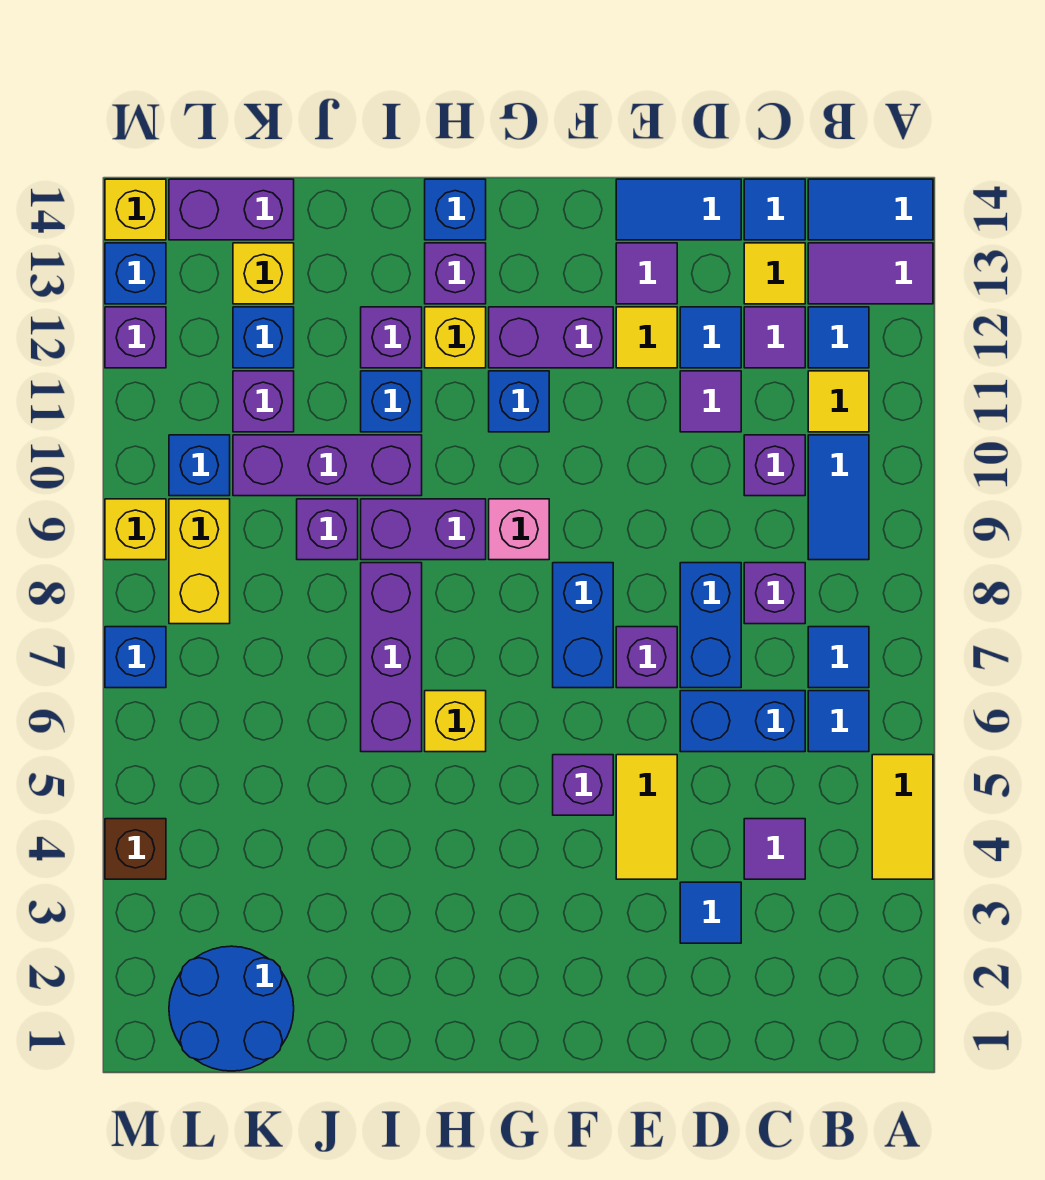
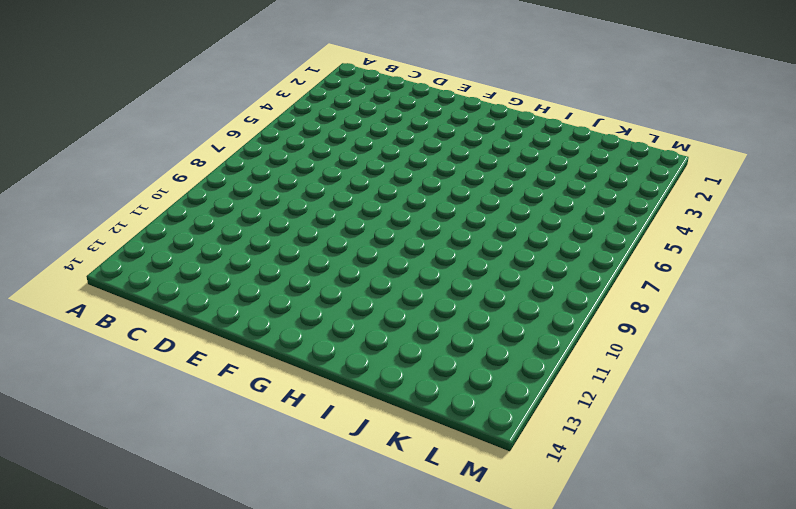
none -> yellow 1x2 tile [872,755,933,879]
none -> purple 1x2 tile [808,243,933,304]
none -> blue 1x2 tile [808,179,933,240]
none -> blue 1x1 tile [808,691,869,752]

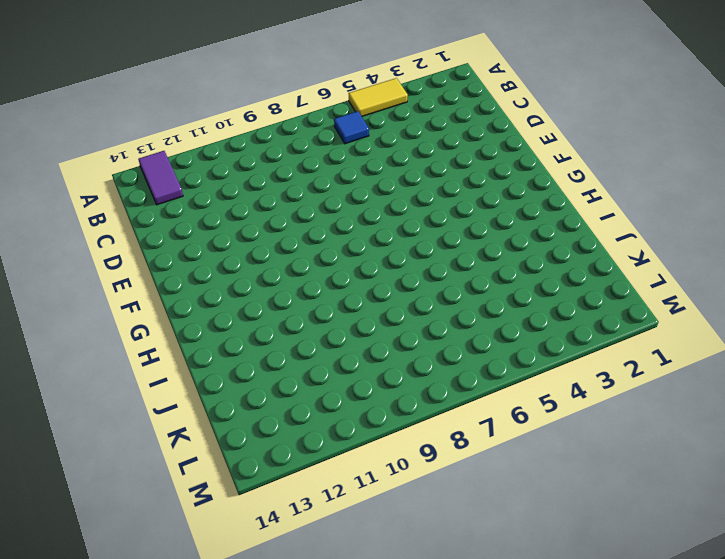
none -> blue 1x2 tile [808,179,933,240]
none -> blue 1x1 tile [808,627,869,688]
none -> blue 1x2 tile [808,435,869,560]
none -> yellow 1x1 tile [808,371,869,432]

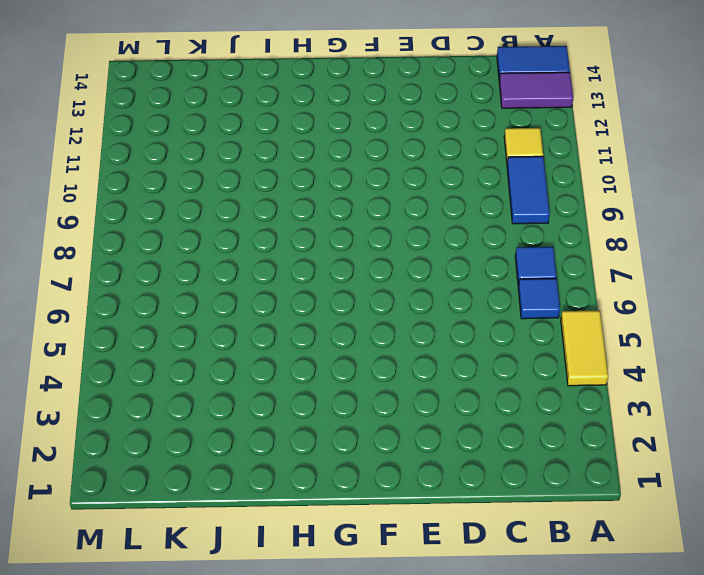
none -> blue 1x1 tile [808,307,869,368]
none -> purple 1x1 tile [744,819,805,879]
none -> blue 1x2 brick [680,691,805,752]
none -> purple 1x1 brick [744,563,805,624]

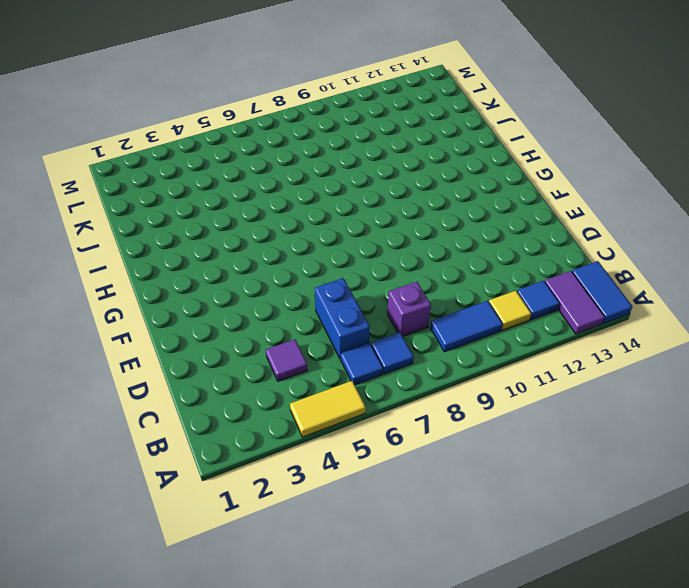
none -> purple 1x1 brick [744,435,805,496]
none -> purple 1x1 tile [744,307,805,368]
none -> yellow 1x1 tile [744,243,805,304]
none -> blue 1x1 tile [744,179,805,240]

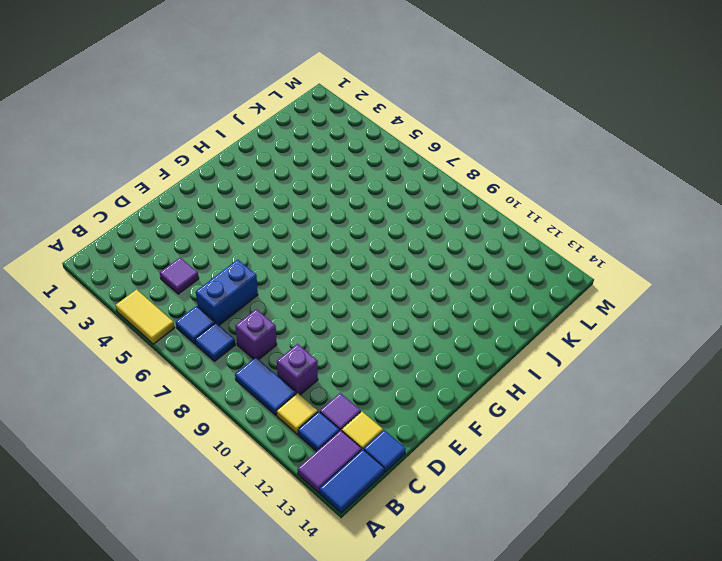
none -> blue 1x1 tile [680,882,741,943]
none -> blue 1x2 brick [680,563,741,688]
none -> purple 1x1 tile [680,371,741,432]
none -> blue 1x1 tile [680,307,741,368]

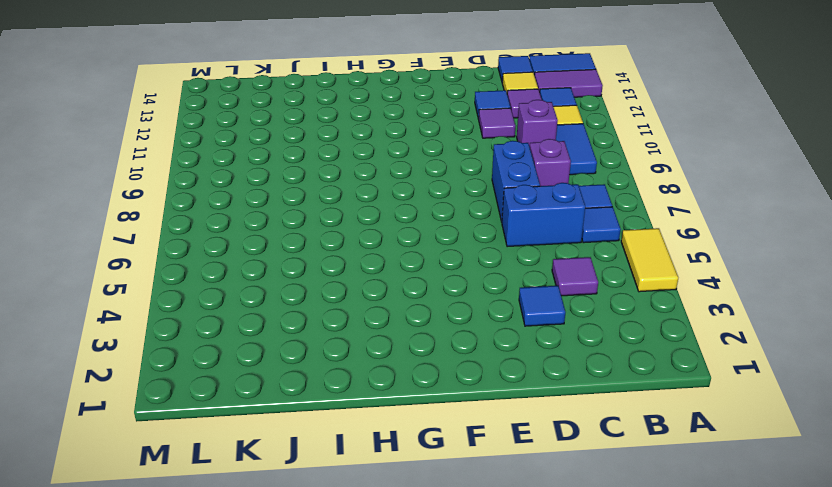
none -> blue 1x2 tile [616,179,741,240]
none -> yellow 1x2 tile [616,755,677,879]
none -> purple 1x1 brick [616,627,677,688]
none -> yellow 1x1 tile [616,307,677,368]

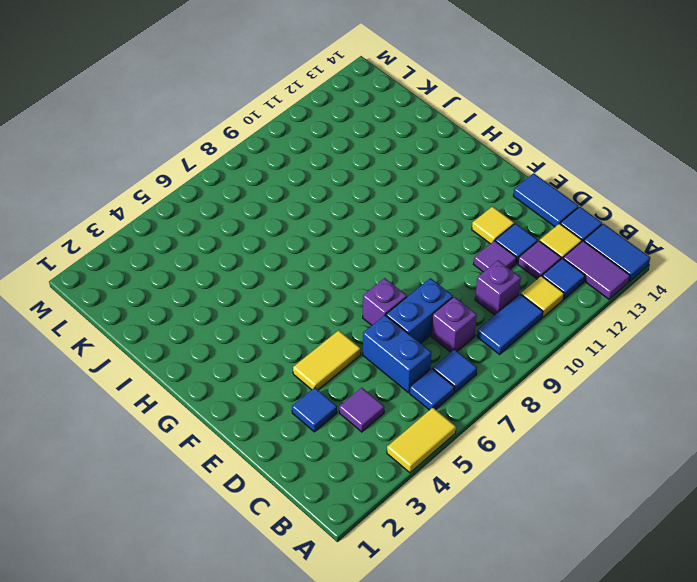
none -> purple 1x1 tile [616,243,677,304]
none -> purple 1x1 brick [553,755,613,815]
none -> blue 1x2 brick [553,563,613,688]
none -> purple 1x2 brick [489,307,613,368]

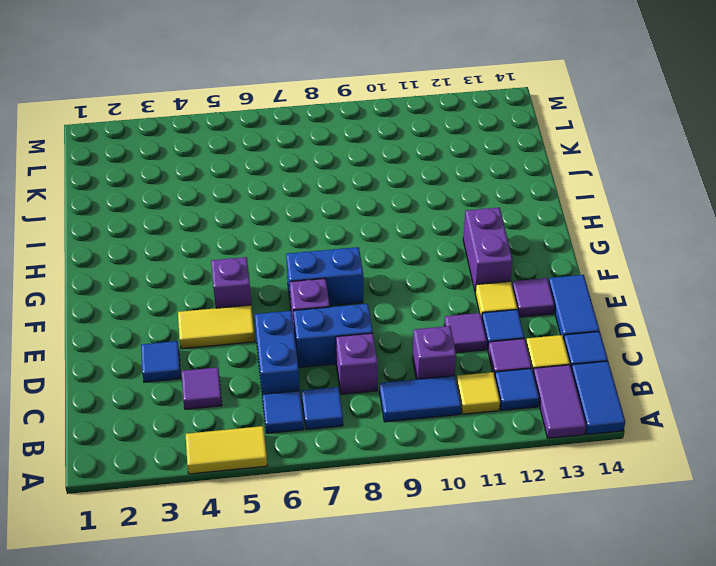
none -> pink 1x1 brick [489,499,549,560]
none -> blue 1x1 brick [489,371,549,432]
none -> yellow 1x1 brick [425,691,486,752]
none -> purple 1x2 brick [361,499,486,560]

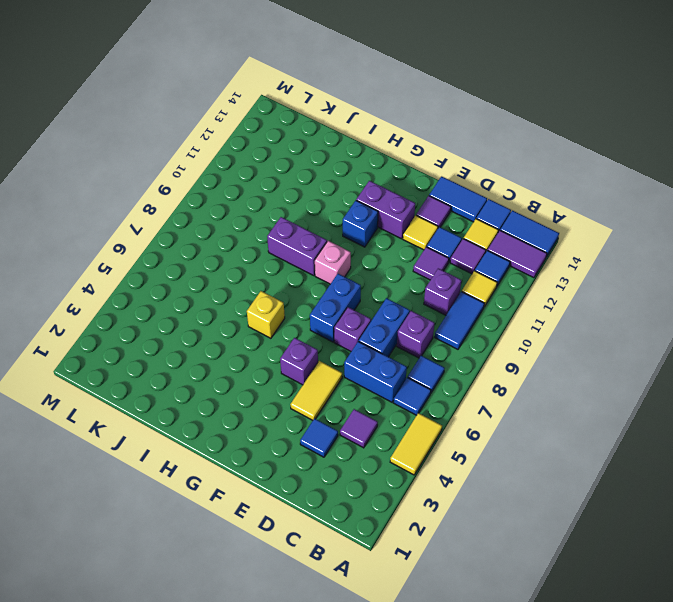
none -> yellow 1x1 brick [425,307,486,368]
none -> purple 1x1 brick [425,243,486,304]
none -> blue 1x1 brick [425,179,486,240]
none -> purple 1x3 brick [361,563,422,752]

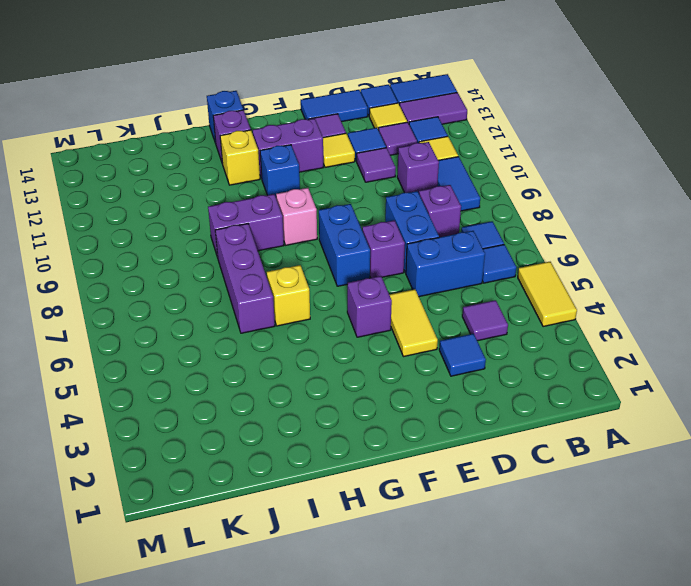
none -> purple 1x3 brick [233,435,422,496]
none -> blue 1x1 brick [361,371,422,432]
none -> purple 1x1 brick [361,307,422,368]
none -> purple 1x1 brick [297,499,358,560]

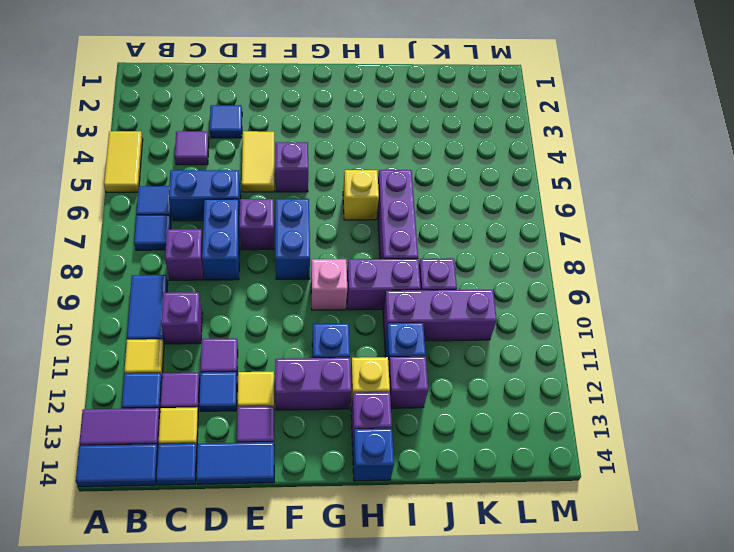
none -> blue 2x2 round brick [169,946,294,1071]
none -> purple 1x1 brick [233,371,294,432]
none -> blue 1x1 brick [233,307,294,368]
none -> yellow 1x1 brick [233,243,294,304]

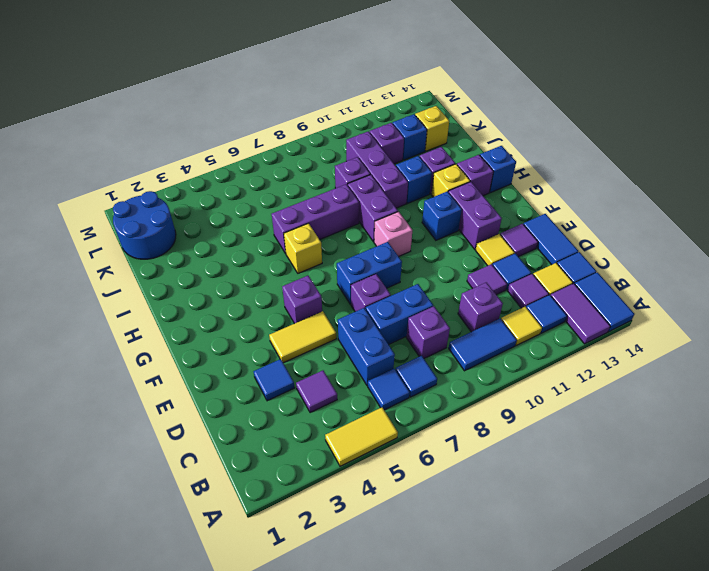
none -> purple 1x2 brick [169,179,294,240]
none -> yellow 1x2 brick [169,499,230,624]
none -> blue 1x1 brick [169,435,230,496]
none -> brown 1x1 brick [105,819,166,879]

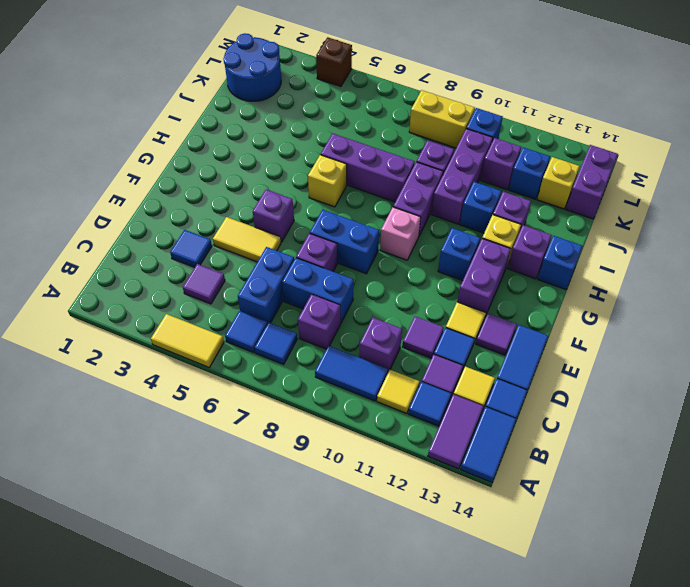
none -> blue 1x1 brick [105,627,166,688]
none -> yellow 1x1 brick [105,499,166,560]
none -> purple 1x1 brick [105,307,166,368]
none -> blue 1x1 brick [105,243,166,304]

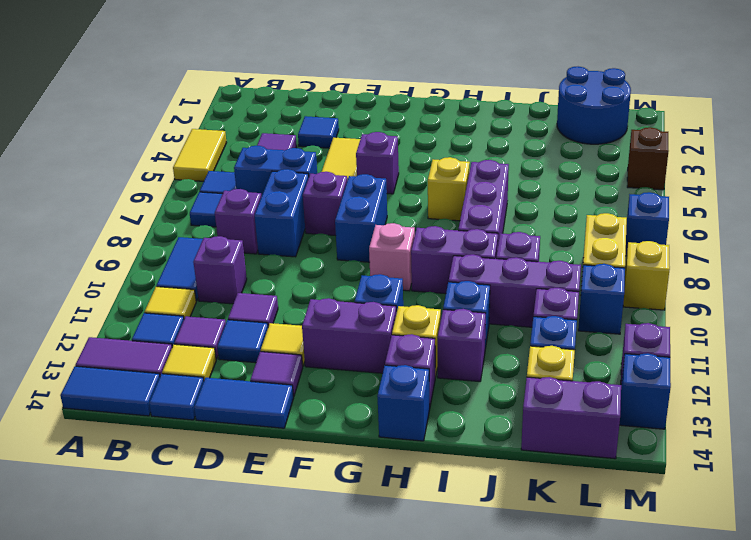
none -> yellow 1x1 brick [105,179,166,240]

